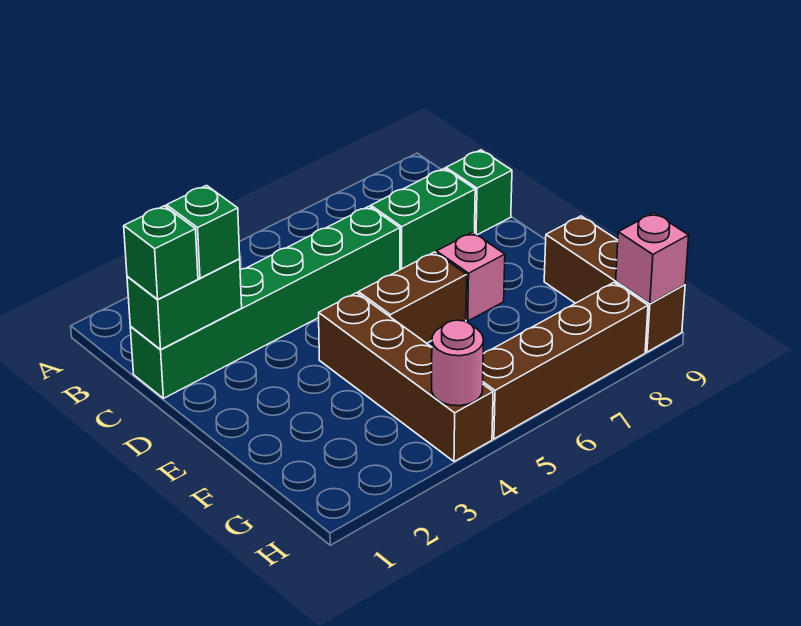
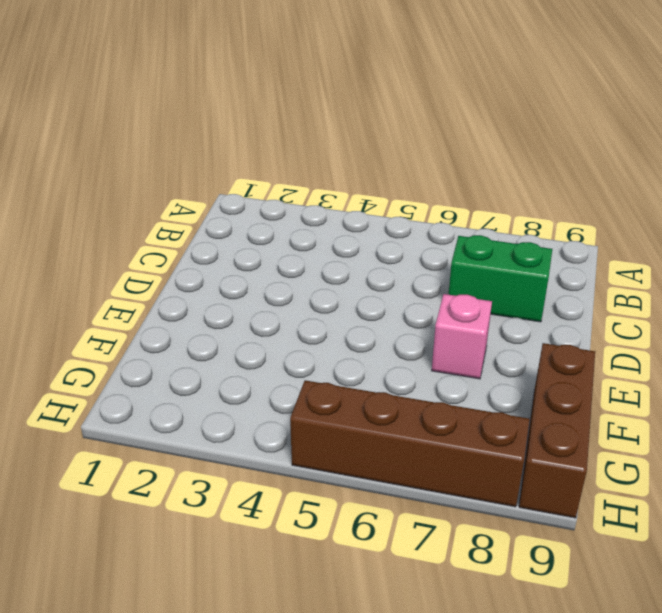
none -> green 1x6 brick [130,206,400,398]
none -> green 1x1 brick [446,150,512,235]
none -> brown 1x4 brick [319,293,493,462]

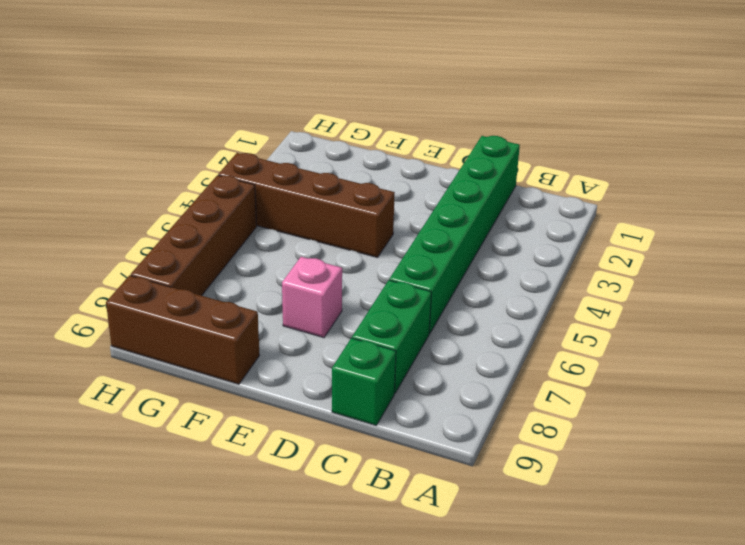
none -> brown 1x2 brick [358,252,467,343]
none -> green 1x2 brick [127,259,242,349]
none -> pink 1x1 round brick [432,320,484,406]

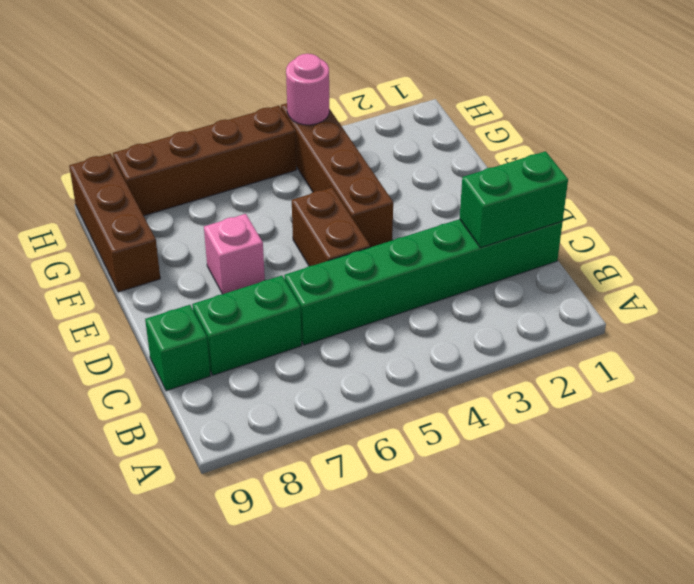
brown 1x2 brick [292,188,370,266] -> brown 1x2 brick turned to [358,252,467,343]
none -> pink 1x1 brick [616,213,689,304]
none -> green 1x1 brick [124,206,198,300]
none -> green 1x1 brick [167,186,240,278]

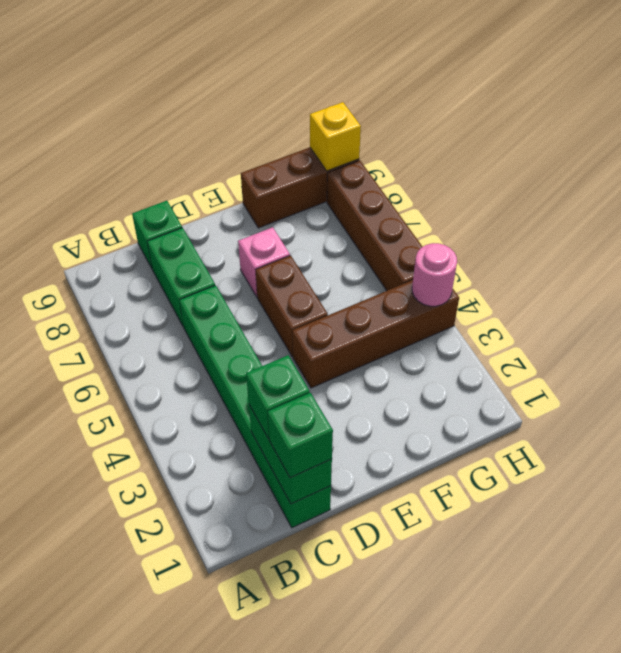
yellow 1x1 brick [310,102,361,171] -> pink 1x1 brick [616,213,689,304]

